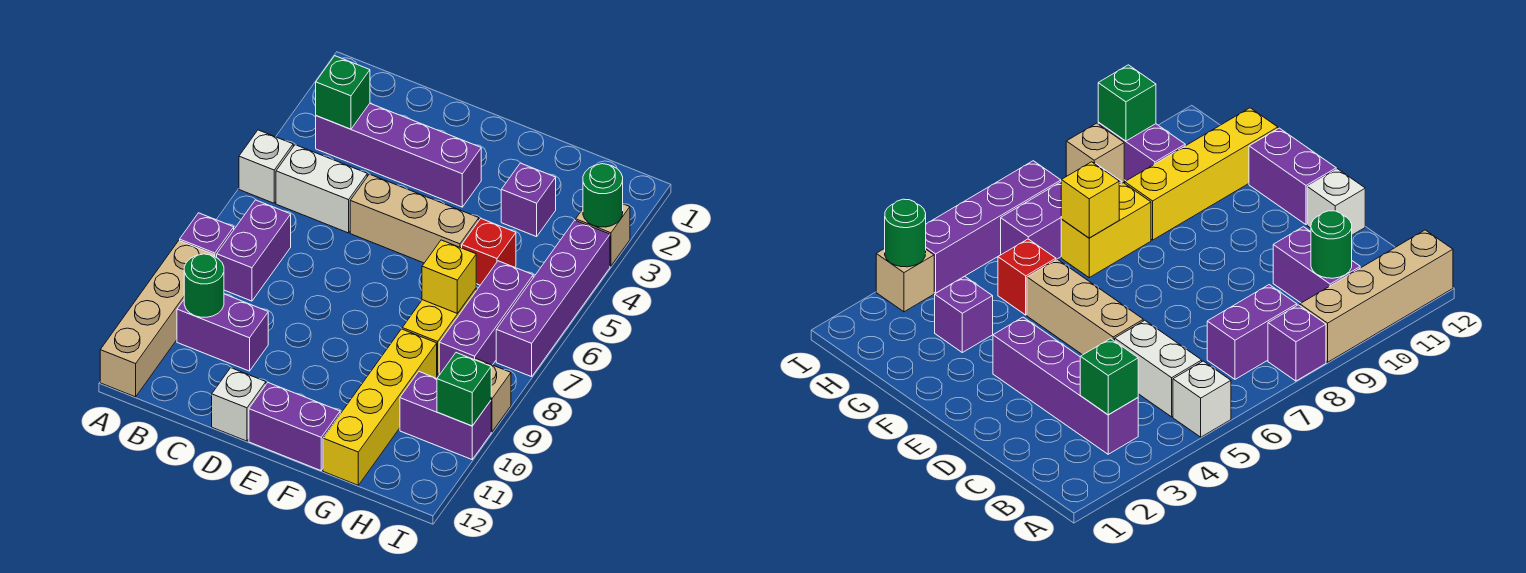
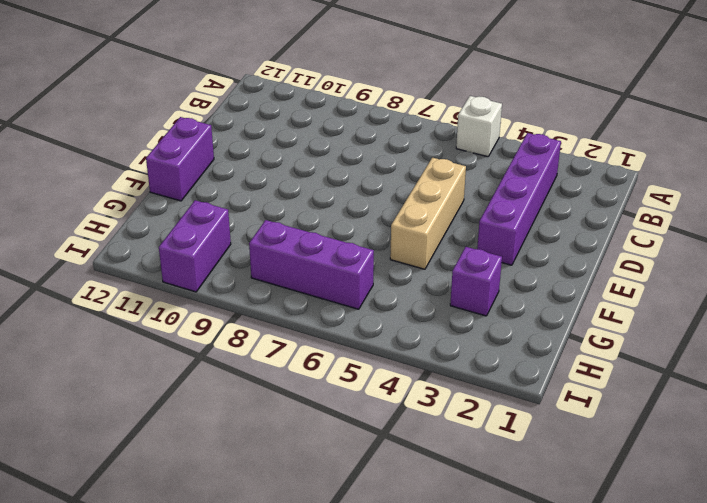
none -> purple 1x1 brick [180,213,234,258]
none -> tan 1x4 brick [100,241,214,397]
none -> white 1x2 brick [276,145,367,233]

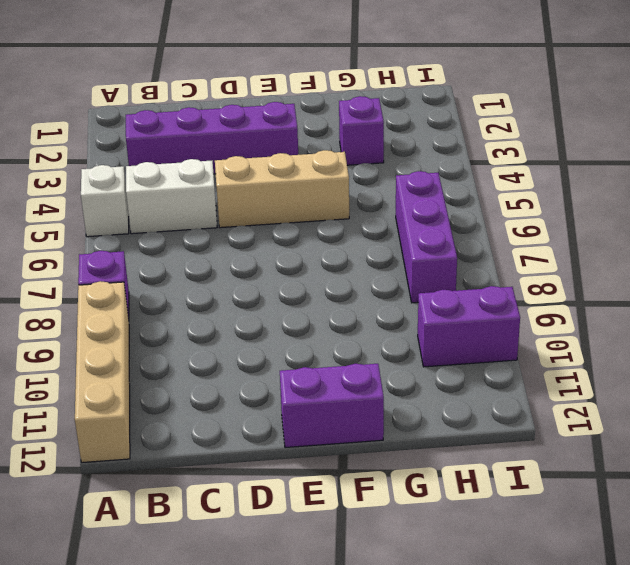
none -> purple 1x2 brick [217,200,291,301]
none -> purple 1x2 brick [177,294,268,371]
none -> white 1x1 brick [212,368,266,441]

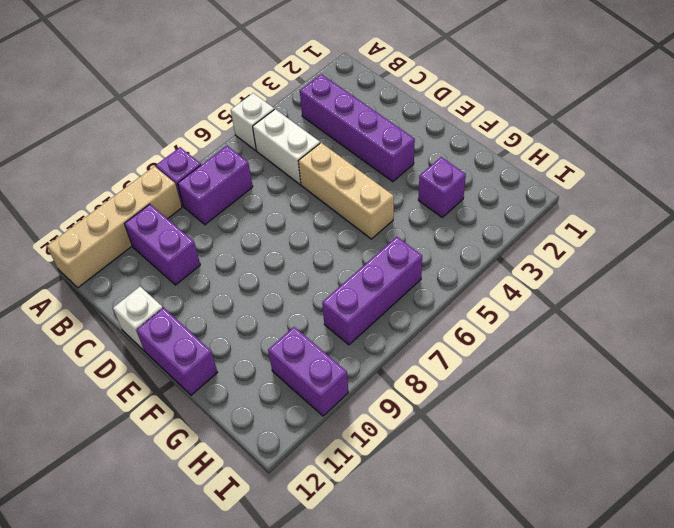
none -> red 1x1 brick [462,219,516,285]
none -> yellow 1x2 brick [402,289,476,375]
none -> yellow 1x4 brick [323,329,437,485]

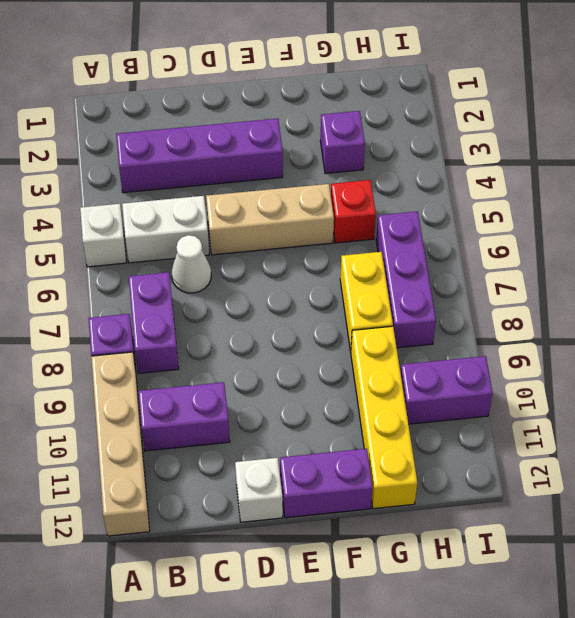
white 1x1 cone [171,235,211,293] -> none
none -> tan 1x1 brick [576,204,630,266]
none -> purple 1x4 brick [496,220,610,377]
none -> tan 1x1 brick [475,359,511,432]

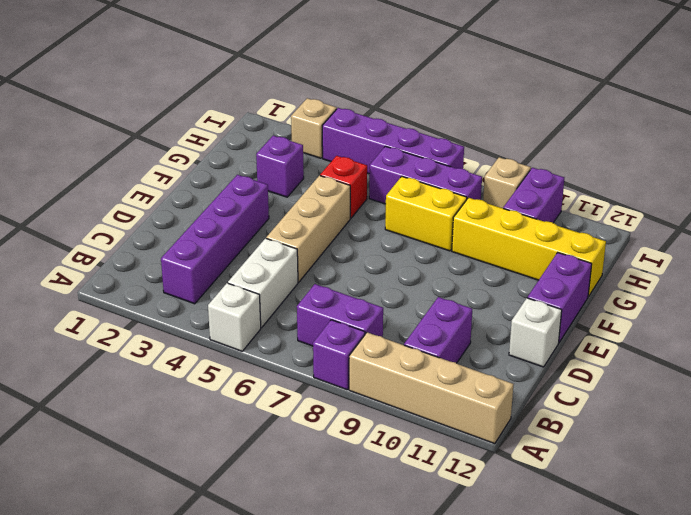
none -> green 1x1 brick [316,56,370,129]
none -> green 1x1 round brick [184,254,224,317]
none -> yellow 1x1 brick [422,240,476,314]

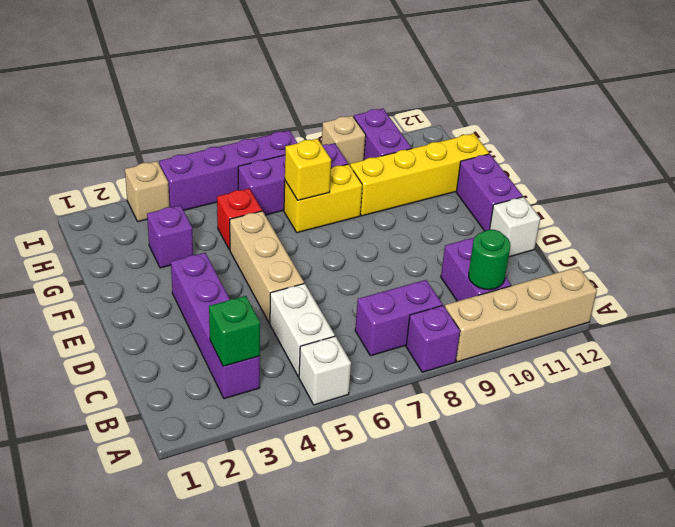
none -> green 1x1 round brick [583,164,623,227]
none -> green 1x1 brick [437,353,491,426]

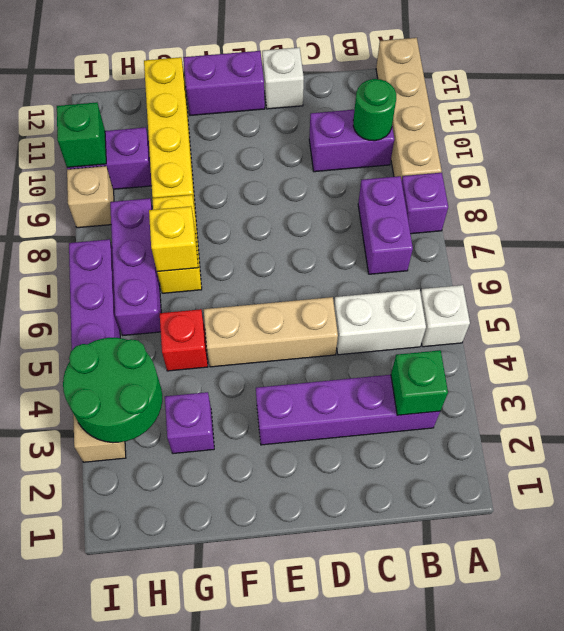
green 2x2 round brick [63,338,162,443] -> green 1x1 round brick [583,164,623,227]

